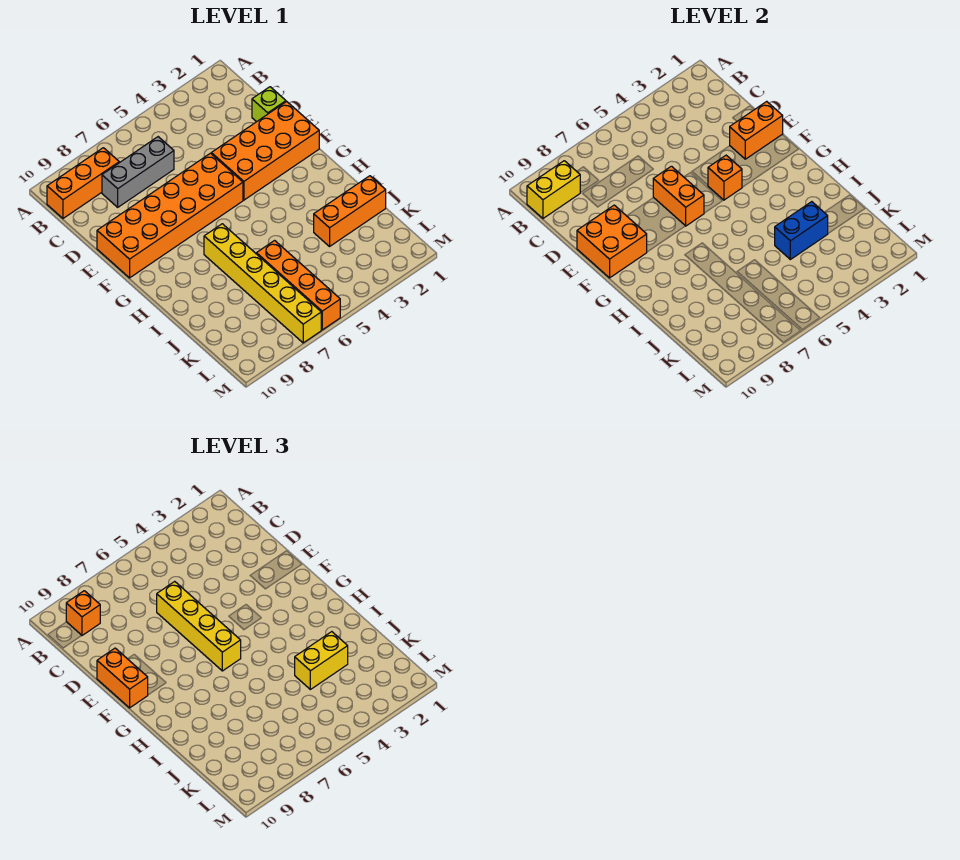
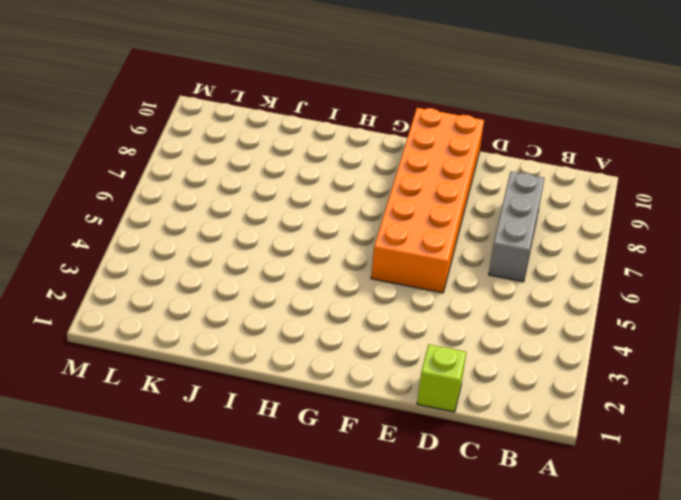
none -> orange 1x3 brick [47,148,119,218]
none -> orange 2x4 brick [211,101,319,200]
none -> yellow 1x6 brick [204,224,321,343]

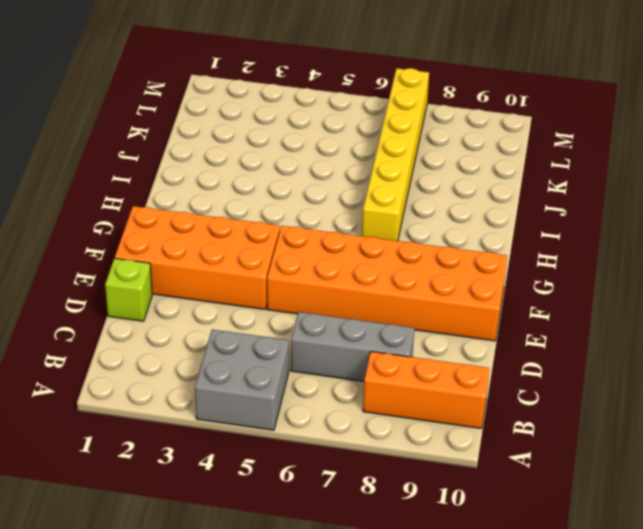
grey 2x2 brick [195,330,289,430] -> none
none -> orange 1x3 brick [314,176,386,246]
none -> orange 1x4 brick [256,241,340,330]
none -> yellow 1x2 brick [527,161,580,218]

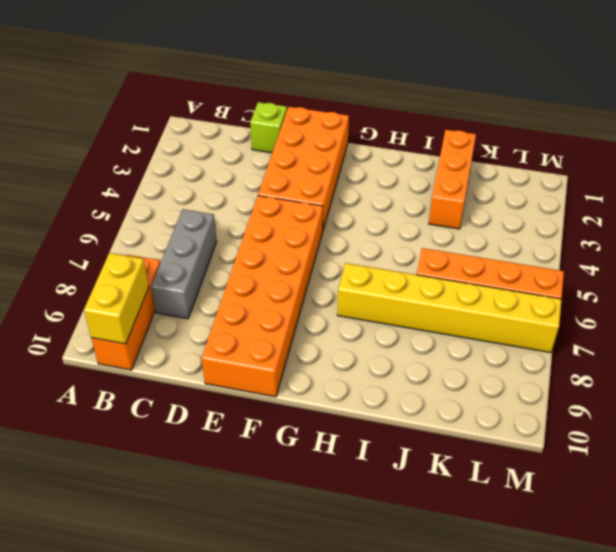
none -> orange 1x2 brick [730,101,783,159]
none -> orange 1x2 brick [653,166,704,226]
none -> orange 2x2 brick [577,205,647,278]

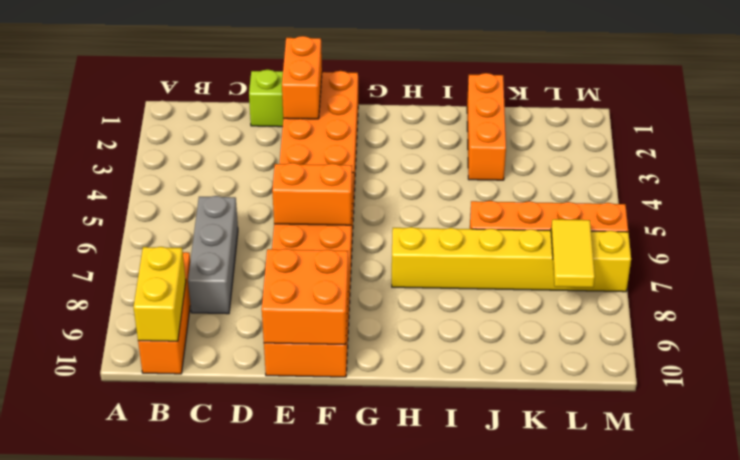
yellow 1x2 tile [551,219,595,287] -> none
none -> orange 1x1 brick [708,155,742,200]
none -> blue 1x2 brick [775,202,828,259]
none -> orange 1x1 brick [66,591,100,635]

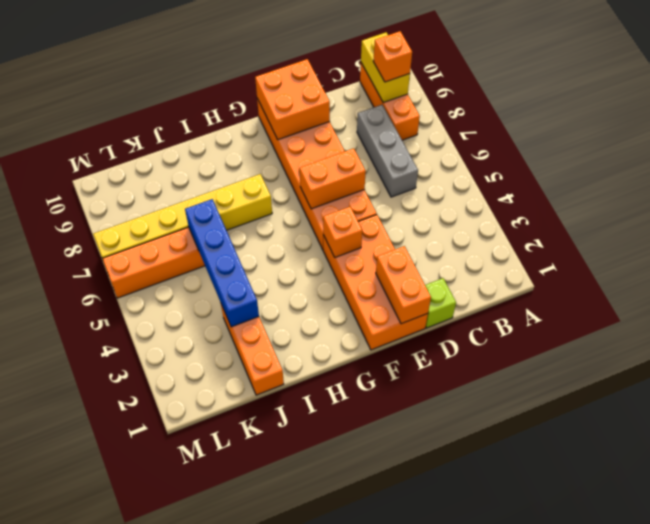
blue 1x4 brick [185,199,259,327] -> blue 1x2 brick [775,202,828,259]
none -> yellow 1x4 brick [157,581,241,671]
none -> orange 1x2 brick [97,648,148,708]
none -> yellow 1x2 brick [295,632,348,689]

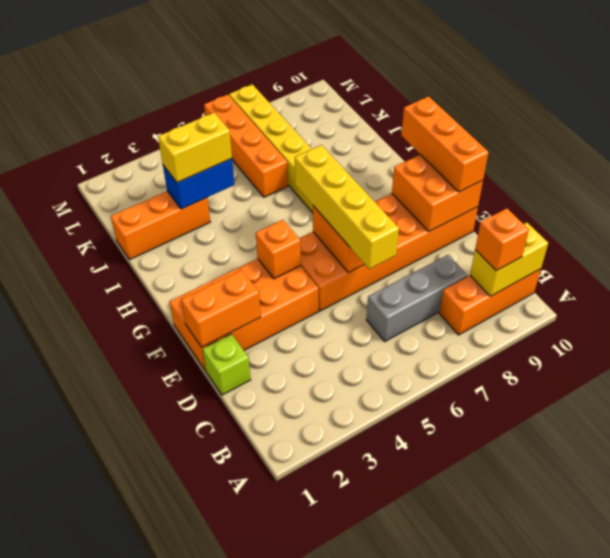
orange 1x3 brick [401,96,489,192] -> orange 1x2 brick [97,648,148,708]

